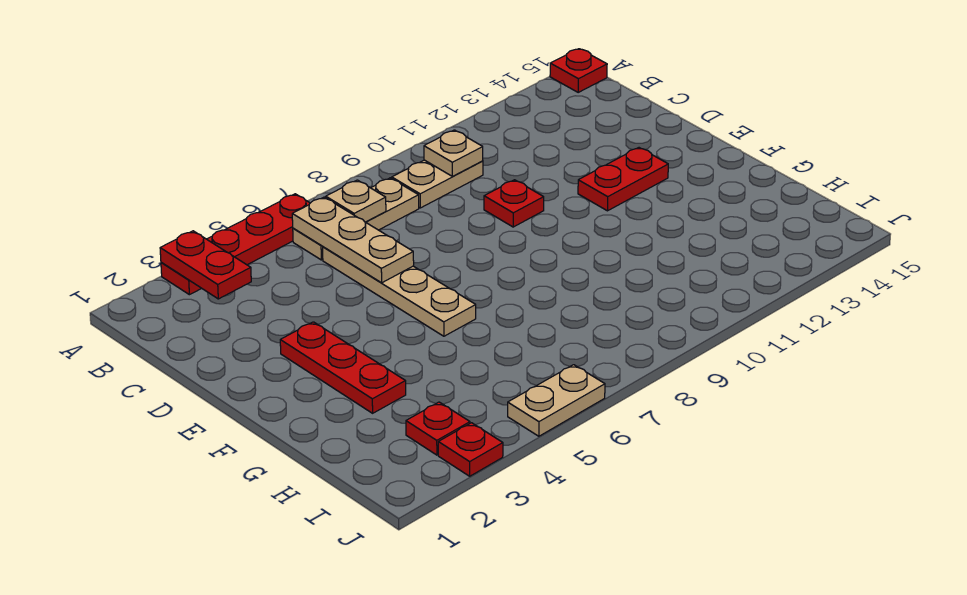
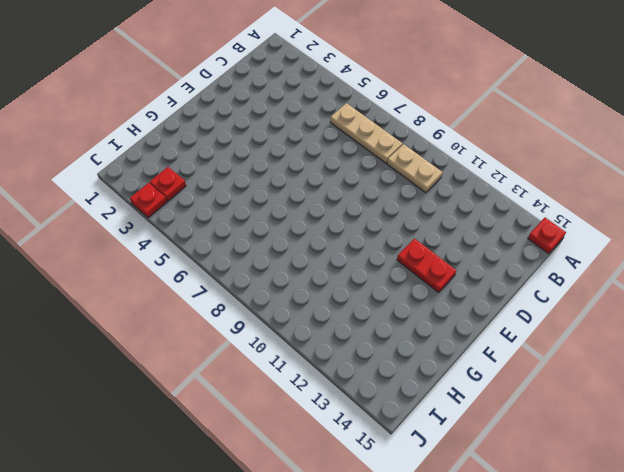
none -> red 1x4 plate [161,194,310,295]
none -> tan 1x4 plate [323,247,476,336]
none -> red 1x1 plate [484,180,544,227]

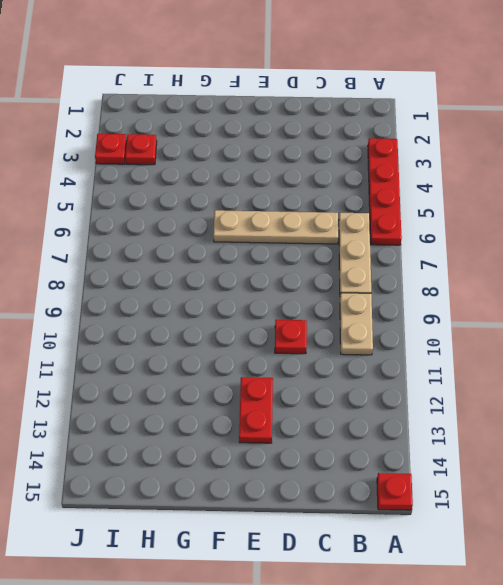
none -> red 1x3 plate [280,322,406,413]
none -> tan 1x2 plate [508,365,605,436]
none -> red 1x2 plate [160,231,251,299]

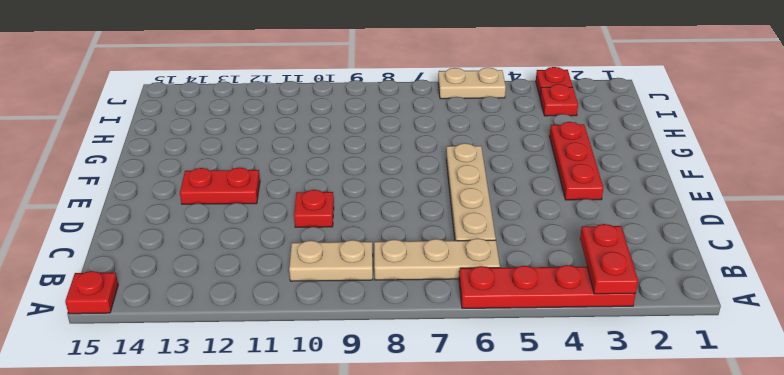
none -> tan 1x3 plate [292,197,414,283]
none -> tan 1x1 plate [326,180,386,222]
none -> tan 1x1 plate [424,130,483,176]

